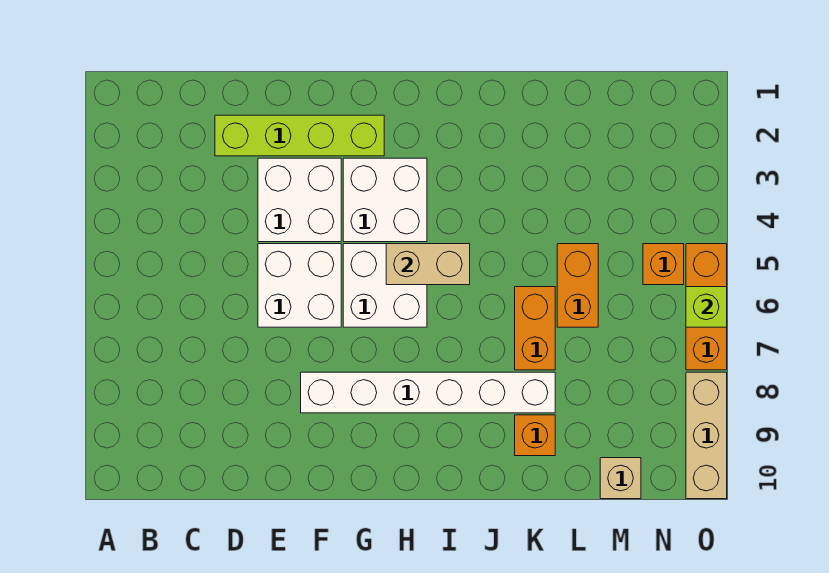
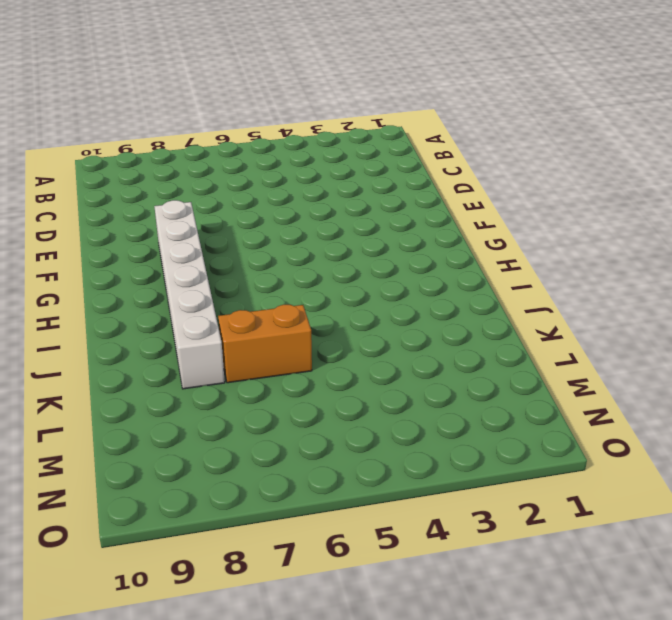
none -> lime 1x4 brick [215,115,384,156]
none -> white 2x2 brick [258,158,341,242]
none -> white 2x2 brick [258,244,341,327]

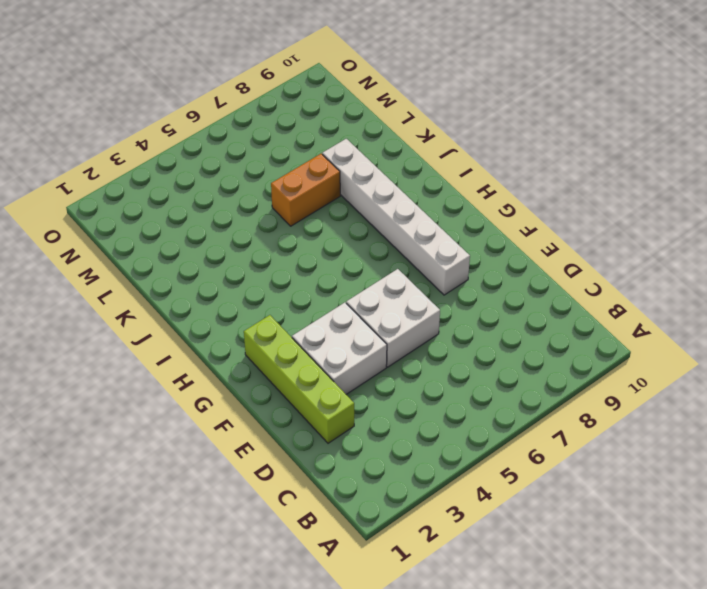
none -> white 2x2 brick [343,158,427,242]
none -> white 2x2 brick [343,244,427,327]
none -> orange 1x1 brick [515,415,555,456]

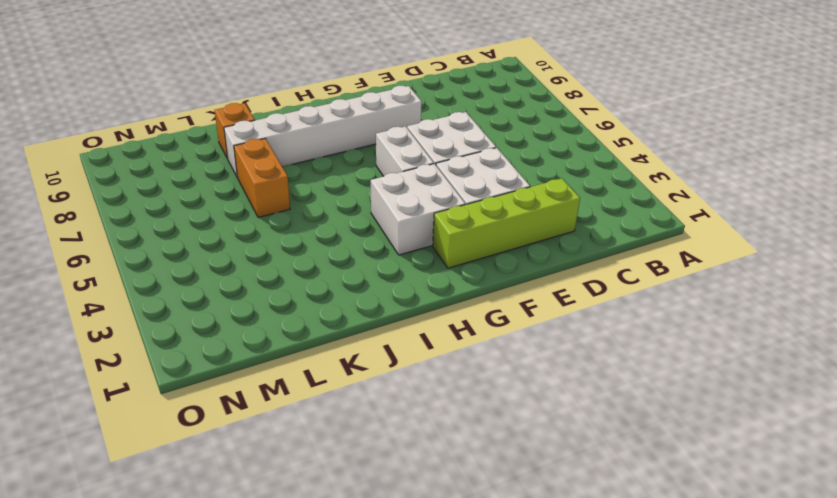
white 1x2 brick [376,126,434,176] -> white 2x2 brick [343,244,427,327]
none -> orange 1x2 brick [557,244,598,327]
none -> tan 1x1 brick [600,458,641,499]
none -> orange 1x1 brick [643,244,684,285]

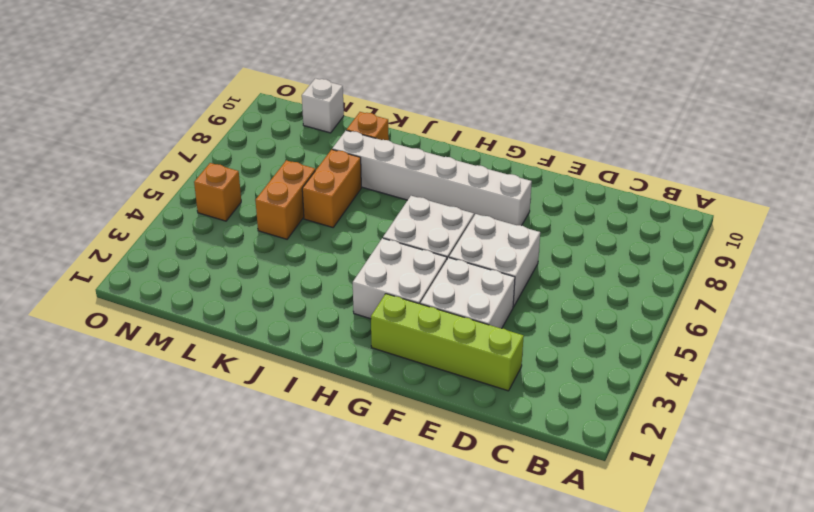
white 1x1 brick [302,78,344,133] -> tan 1x1 brick [600,458,641,499]
none -> orange 1x3 brick [686,244,727,370]
none -> tan 1x3 brick [686,372,727,499]
none -> tan 1x2 brick [386,244,470,285]

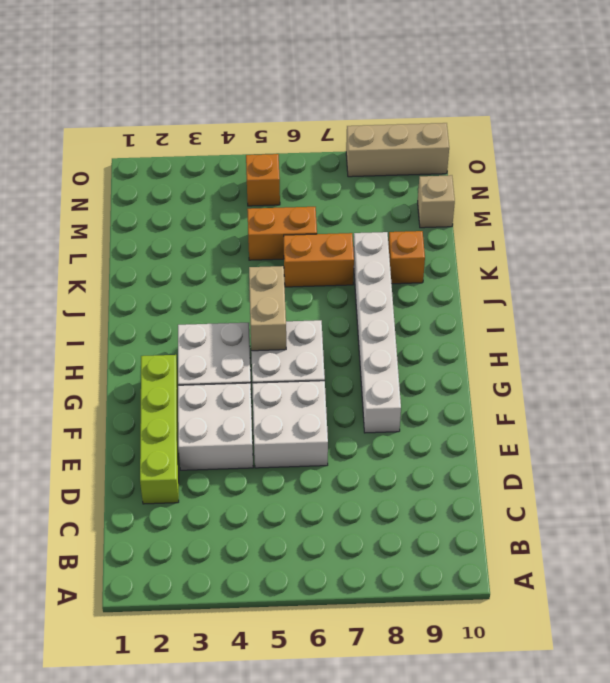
none -> orange 1x3 brick [686,244,727,370]
none -> lime 1x1 brick [686,287,727,327]

